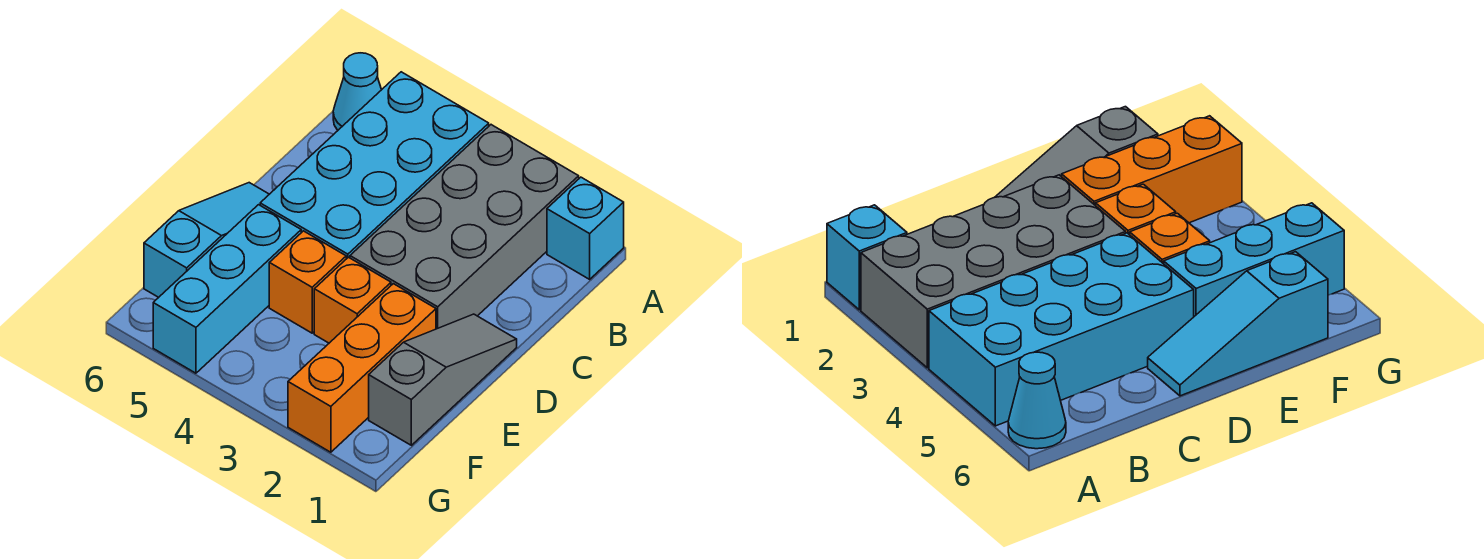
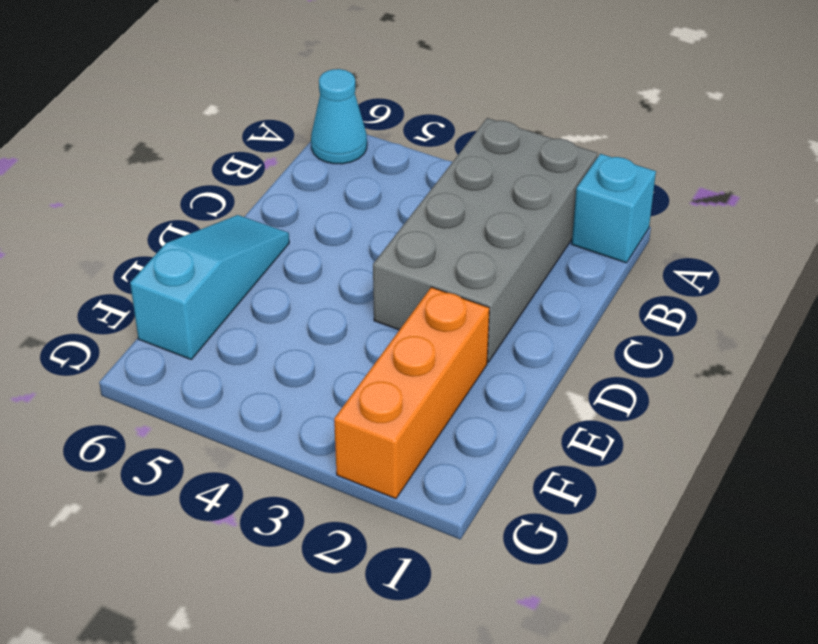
none -> cyan 2x4 brick [260,72,489,259]
none -> grey 1x3 slope [369,314,517,445]

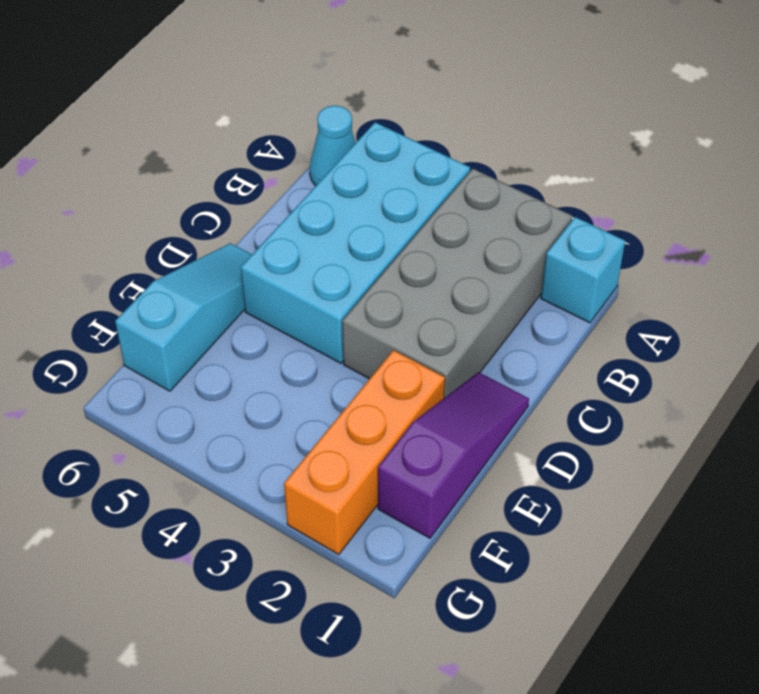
purple 1x3 slope [378,372,529,538] -> grey 1x3 slope [369,314,517,445]
none -> orange 1x1 brick [314,257,391,343]
none -> orange 1x1 brick [269,231,346,333]

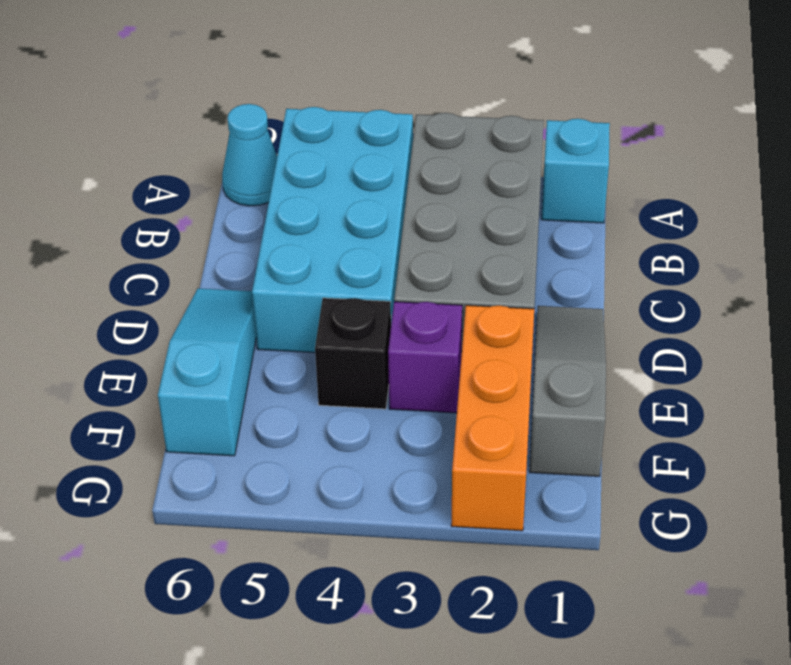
purple 1x1 brick [388,302,462,413] -> orange 1x1 brick [314,257,391,343]
black 1x1 brick [315,298,391,409] -> orange 1x1 brick [269,231,346,333]
none -> cyan 1x3 brick [153,205,301,373]

